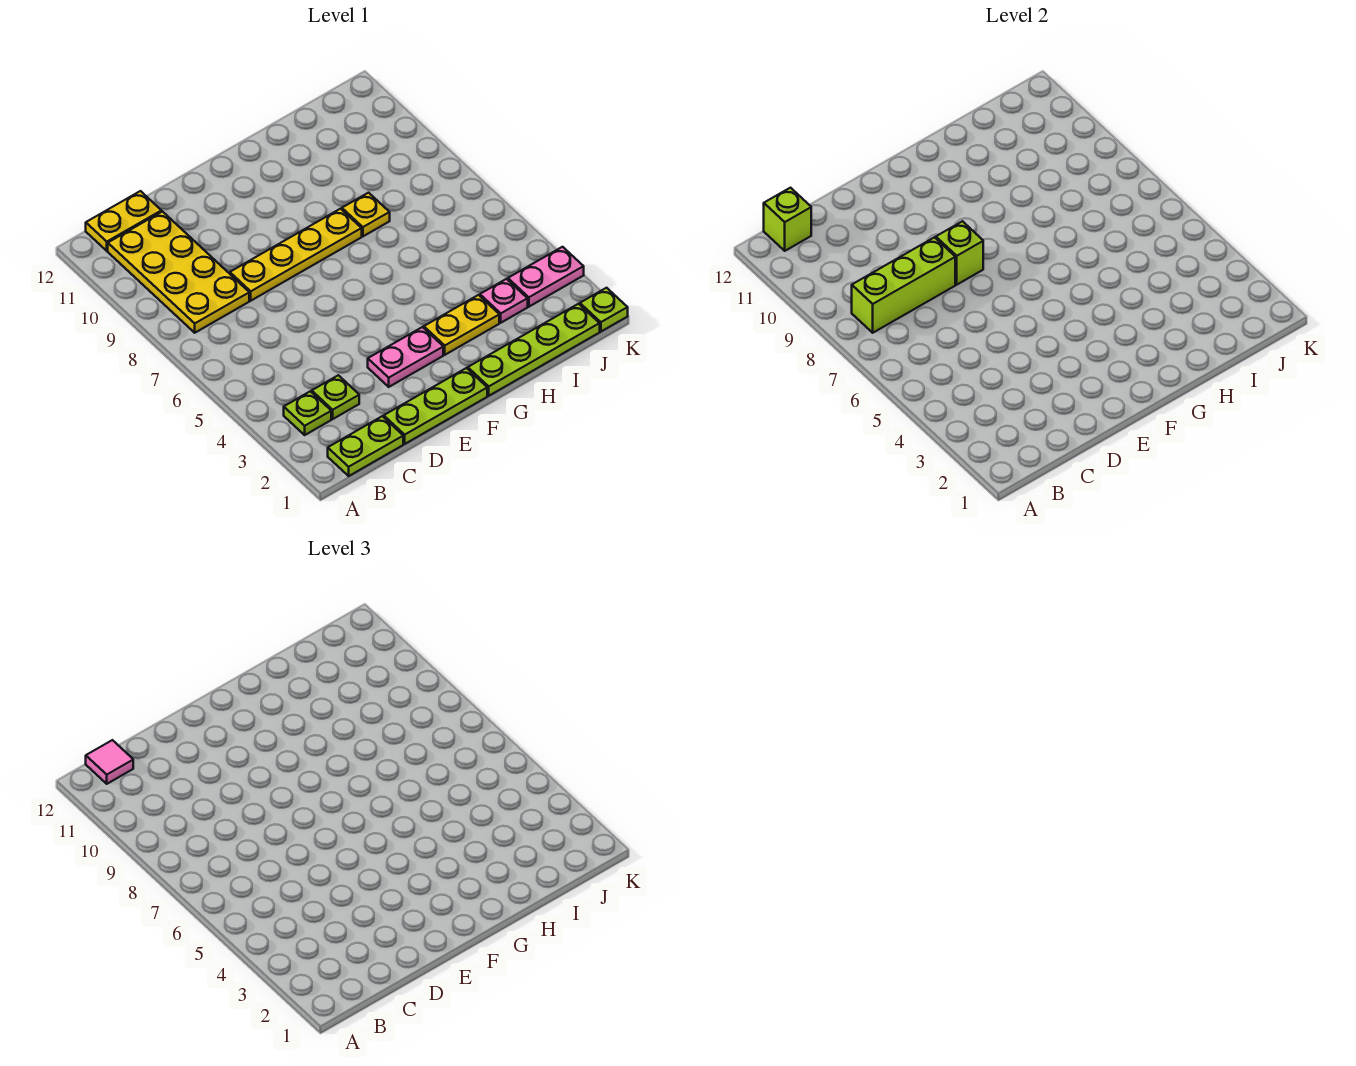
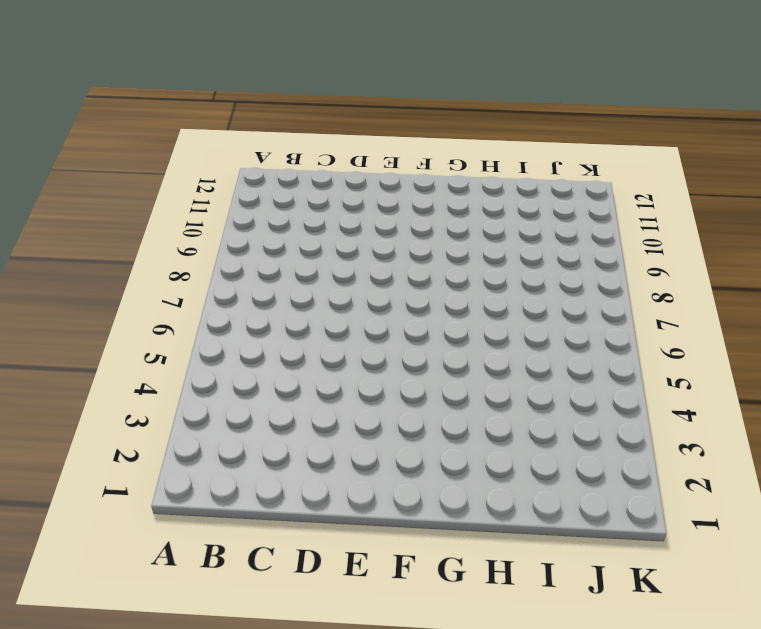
none -> lime 1x2 plate [328,416,403,476]
none -> lime 1x1 plate [284,391,331,435]
none -> yellow 2x4 plate [108,212,249,333]

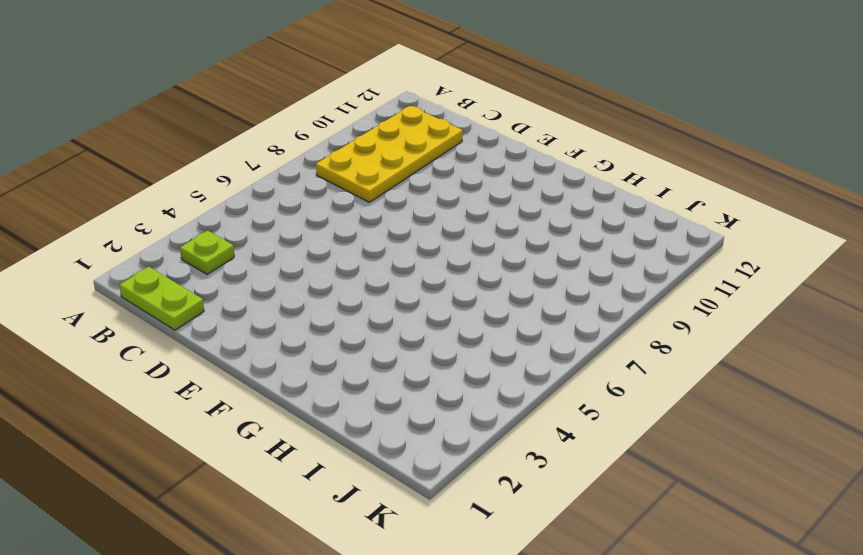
none -> yellow 1x2 plate [86,191,161,251]
none -> lime 1x1 plate [312,375,359,419]
none -> lime 1x3 plate [384,368,487,444]

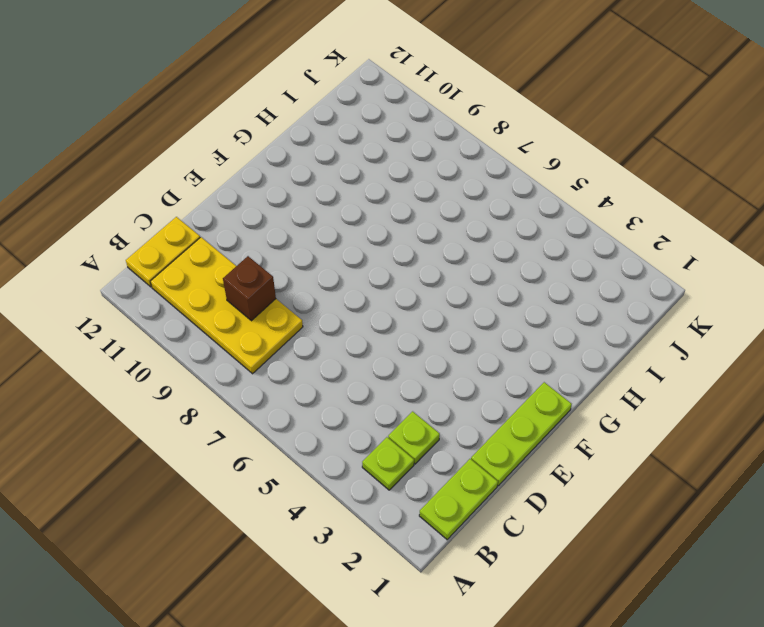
brown 1x1 brick [223,256,276,321] -> none
none -> yellow 1x4 plate [230,209,362,301]
none -> pink 1x2 plate [368,327,443,387]
none -> lime 1x4 plate [468,304,600,396]

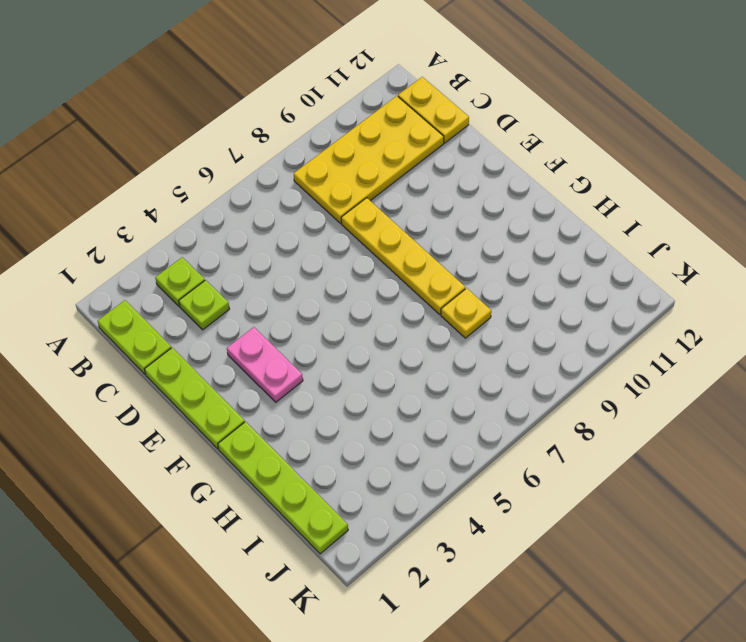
none -> yellow 1x2 plate [424,295,499,355]
none -> pink 1x1 plate [480,279,528,323]
none -> pink 1x2 plate [508,247,584,307]

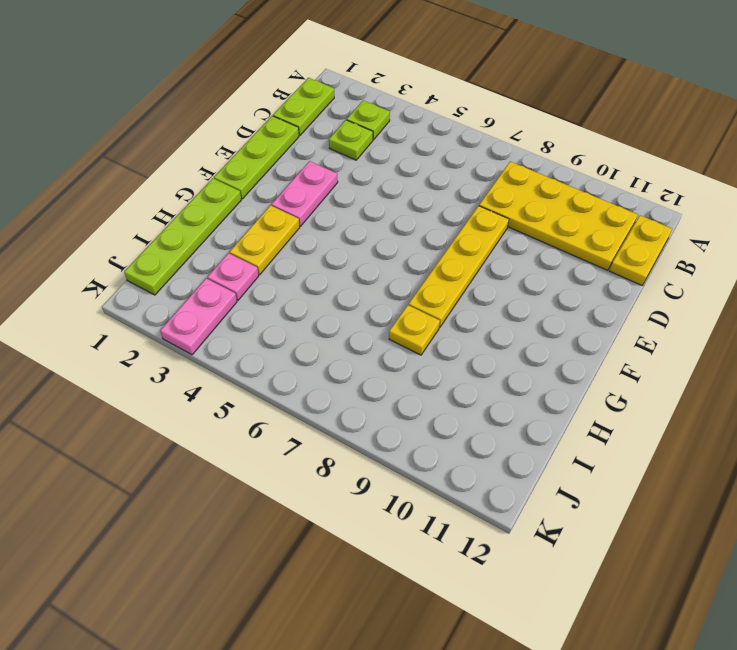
none -> lime 1x1 plate [580,288,628,331]
none -> lime 1x3 brick [852,237,955,333]
none -> lime 1x1 brick [764,188,811,251]

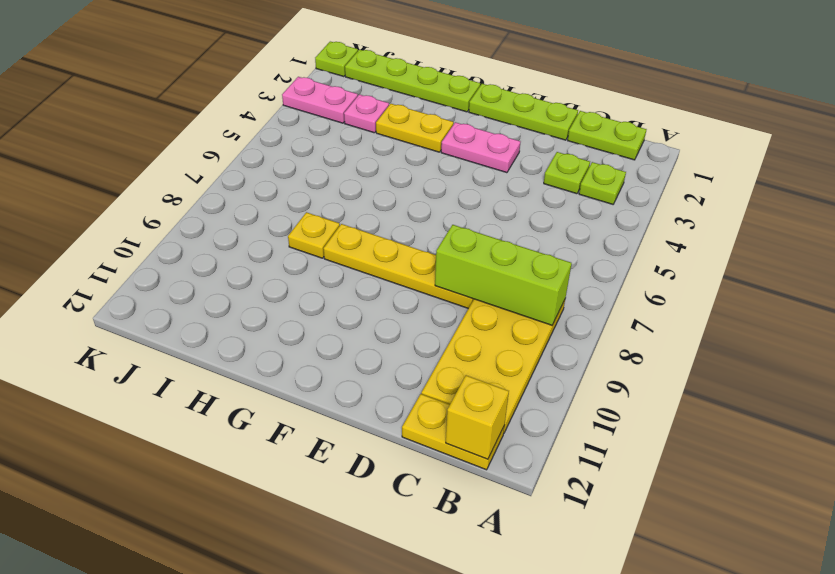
yellow 1x1 brick [446,375,509,459] -> lime 1x1 brick [764,188,811,251]
none -> lime 1x1 brick [936,221,983,285]
none -> pink 1x1 tile [86,740,133,784]

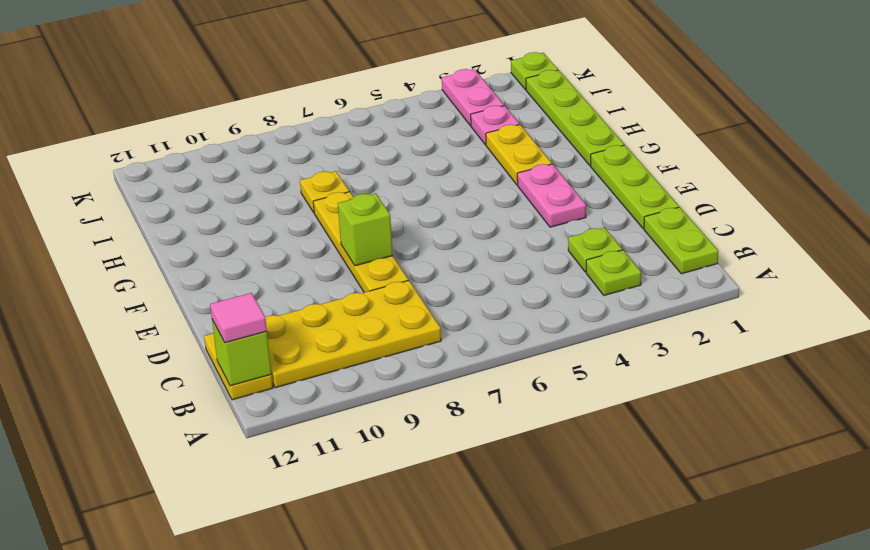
none -> lime 1x3 brick [852,237,955,333]

